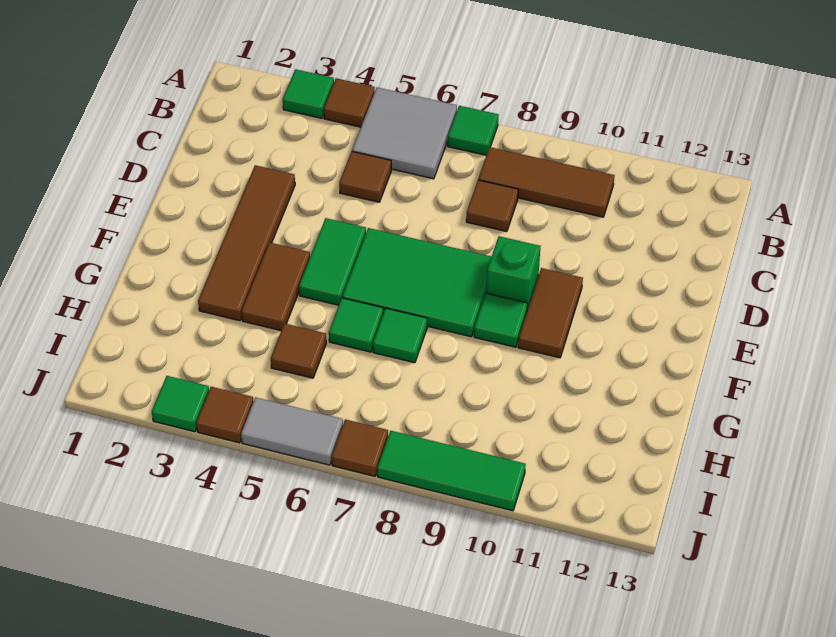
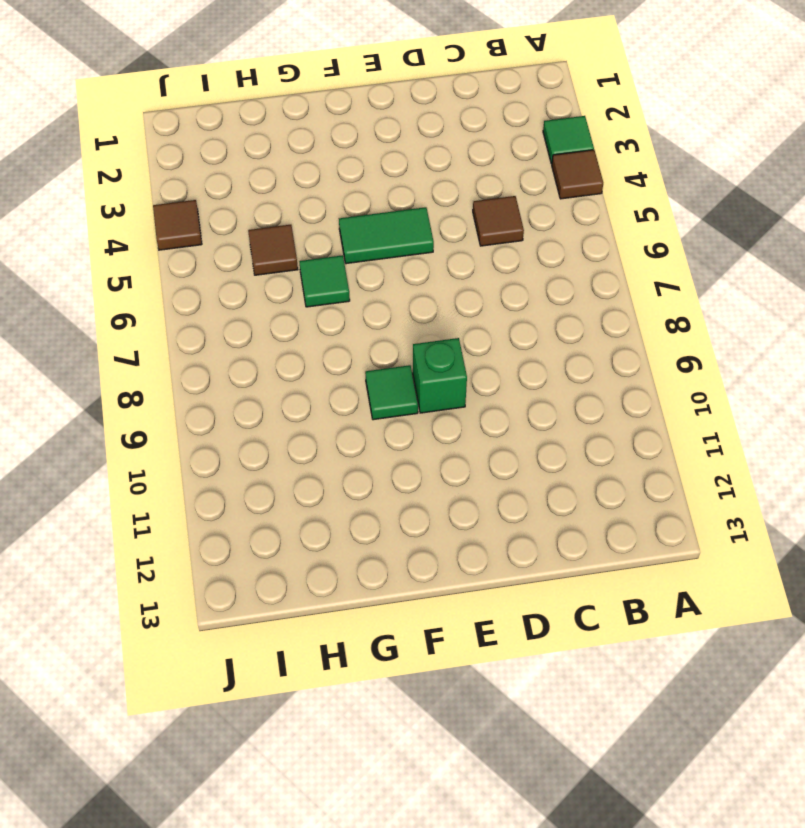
none -> grey 2x2 tile [352,88,457,179]
none -> green 1x1 tile [448,106,499,155]
none -> brown 1x3 tile [478,147,614,217]

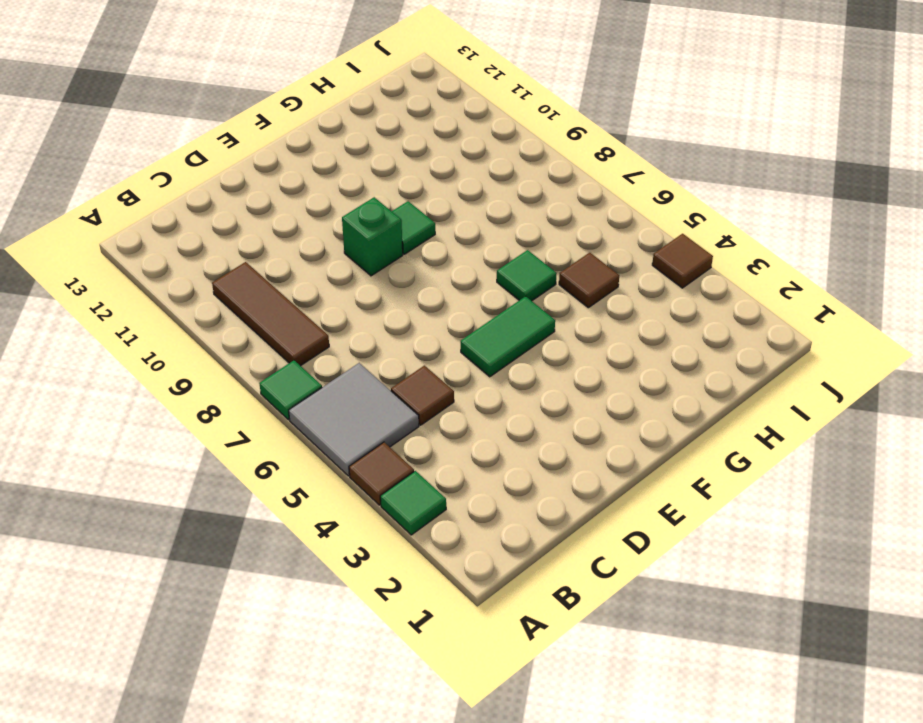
none -> brown 1x1 tile [466,180,518,232]
none -> brown 1x4 tile [198,165,295,321]
none -> green 2x3 tile [342,228,491,337]

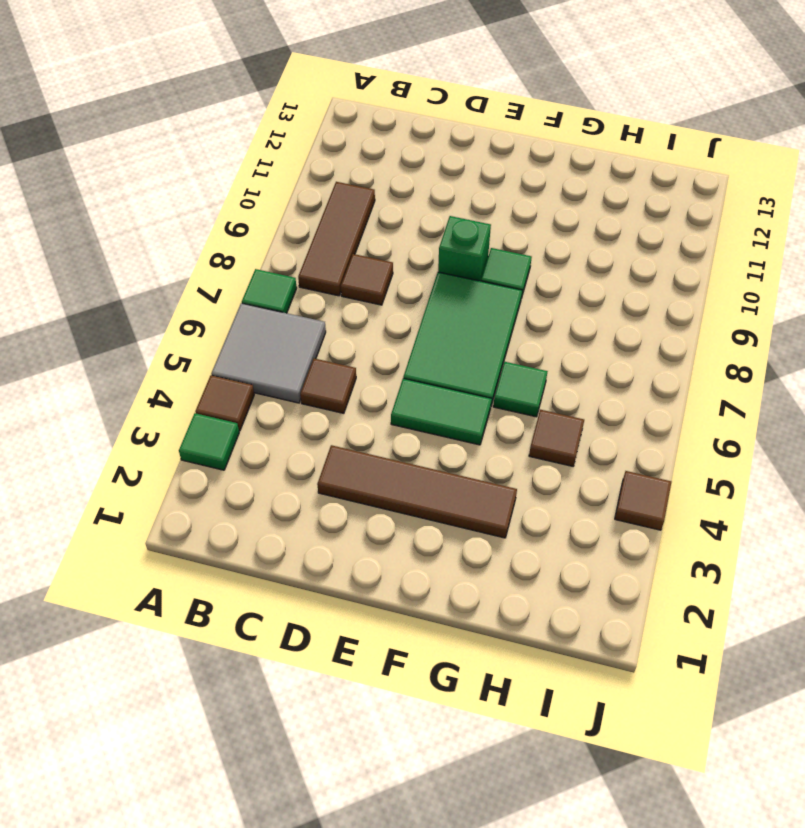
none -> brown 1x2 tile [518,268,583,358]
none -> brown 1x2 tile [241,242,310,330]
none -> green 1x1 tile [373,308,427,363]

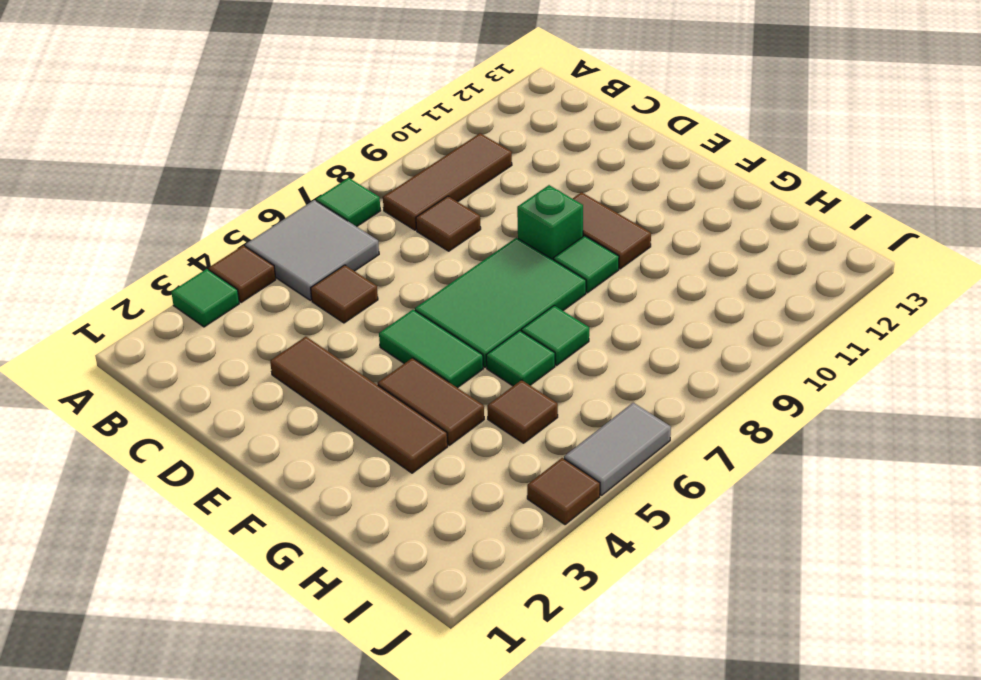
none -> green 1x1 tile [152,376,209,432]
none -> brown 1x1 tile [332,419,388,476]
none -> green 1x3 tile [377,431,526,511]

